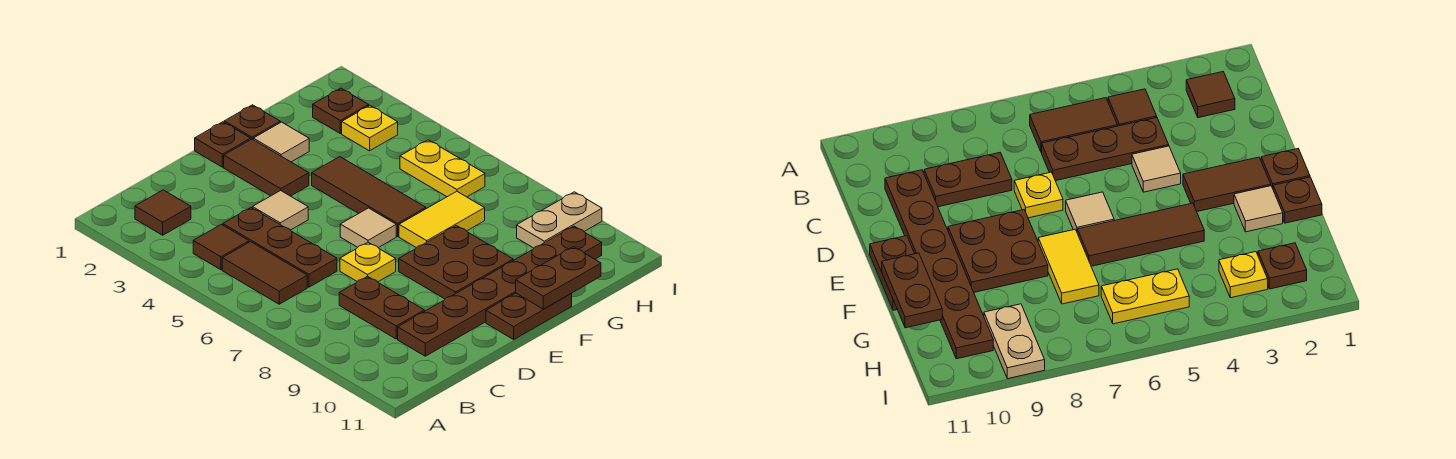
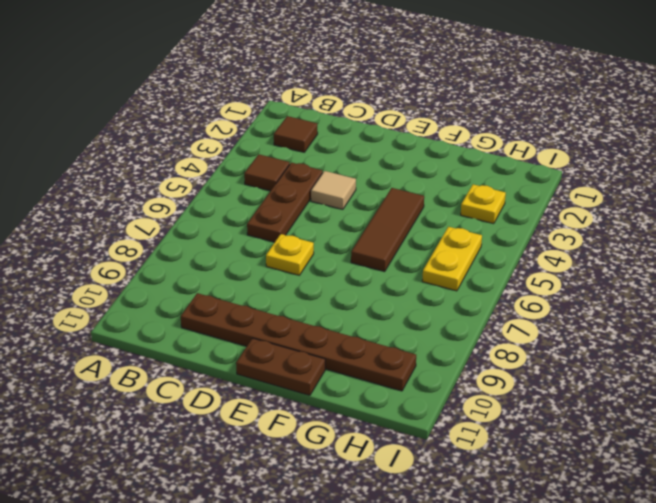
none -> brown 1x2 tile [222,242,307,304]
none -> brown 1x2 plate [339,276,424,339]
none -> brown 1x1 plate [195,122,251,167]

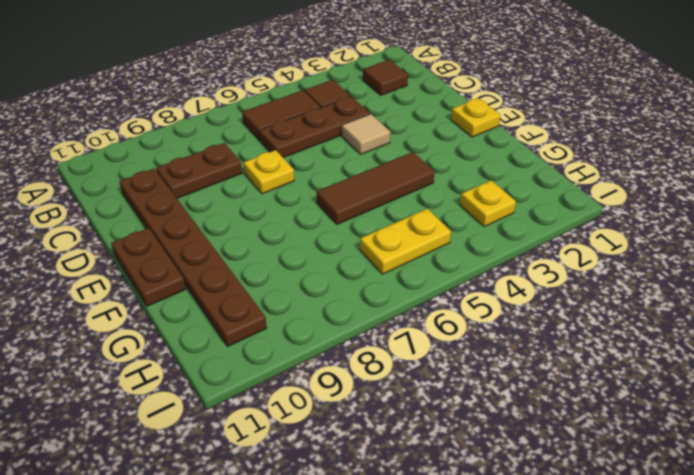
yellow 1x1 plate [451,98,501,137] -> brown 1x1 plate [195,122,251,167]
none -> brown 1x2 tile [224,139,309,196]
none -> tan 1x1 tile [340,208,396,248]
none -> brown 2x2 plate [399,226,513,299]

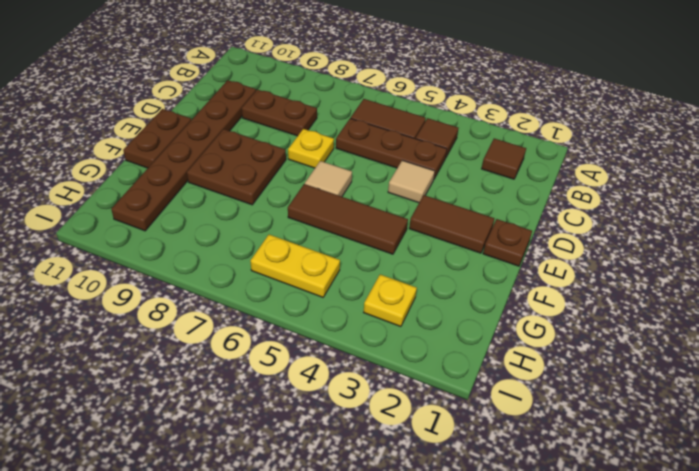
none -> brown 1x1 plate [224,105,280,139]
none -> tan 1x1 tile [253,122,309,162]
none -> yellow 1x2 tile [399,191,485,248]

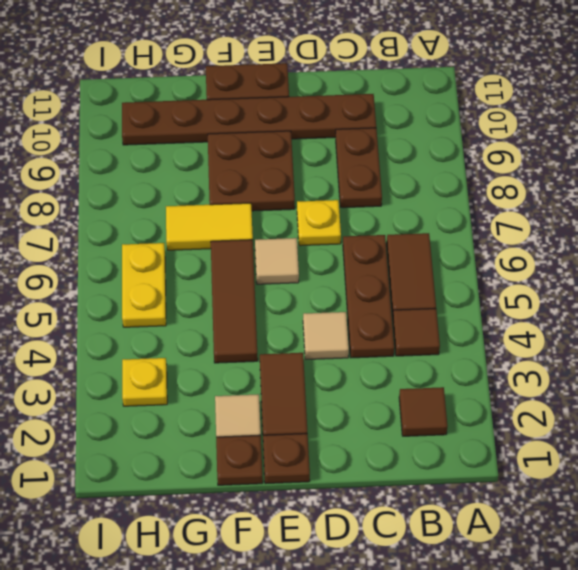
none -> brown 1x1 plate [313,88,369,134]
none -> tan 1x2 plate [517,192,602,248]
none -> brown 1x2 plate [516,247,601,309]

